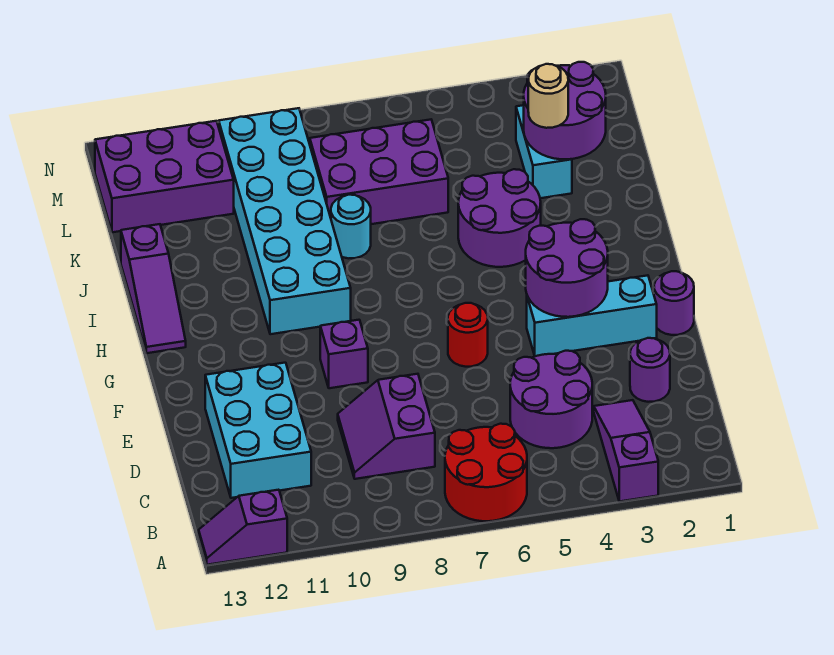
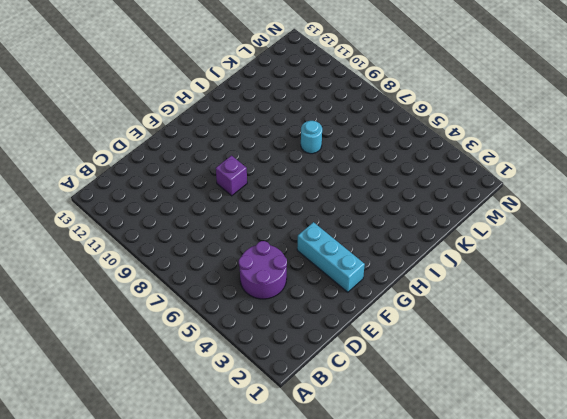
none -> purple 1x3 slope [594,400,658,501]
none -> red 2x2 round brick [445,424,527,521]
none -> purple 1x2 slope [199,490,287,565]

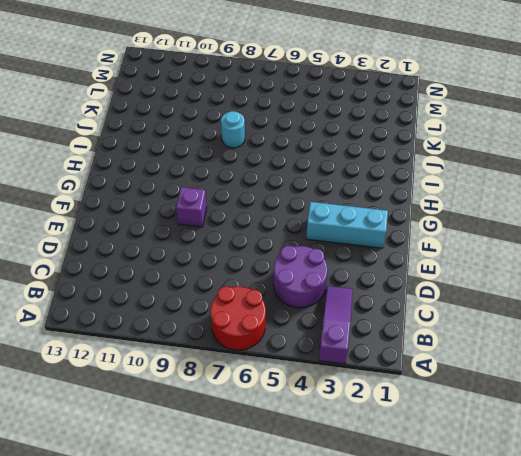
none -> purple 1x2 slope [199,490,287,565]
none -> purple 2x2 slope [338,374,435,479]
none -> cyan 2x3 brick [205,363,311,498]

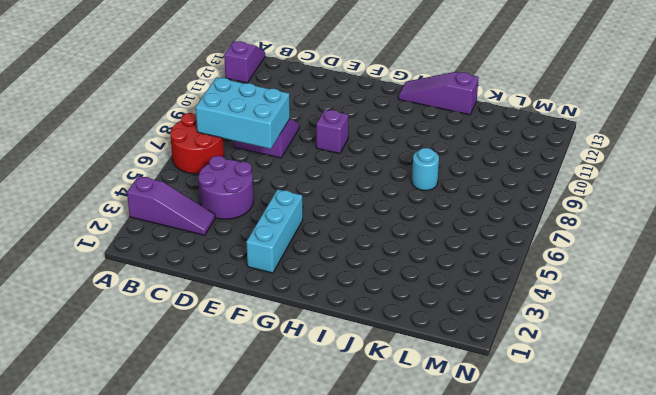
cyan 2x3 brick [196,77,290,149] -> cyan 2x3 brick moved to [205,363,311,498]
none -> purple 1x1 round brick [630,338,670,402]
none -> purple 1x1 round brick [654,271,694,335]
none -> red 1x1 round brick [448,303,488,367]

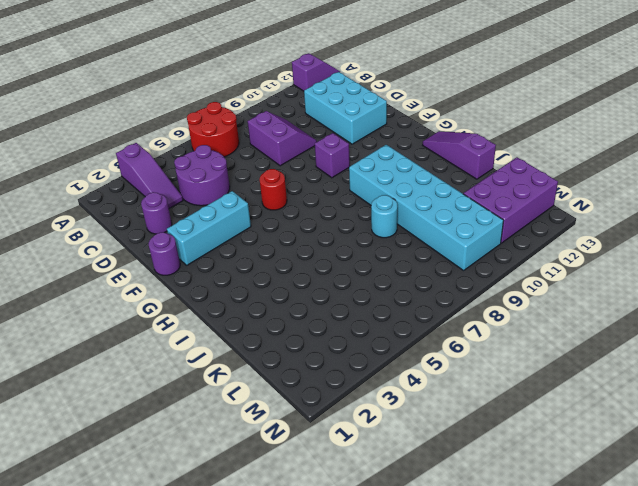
none -> purple 2x2 round brick [458,169,541,267]
none -> cyan 1x2 brick [516,105,572,198]
none -> purple 2x3 brick [310,120,448,224]

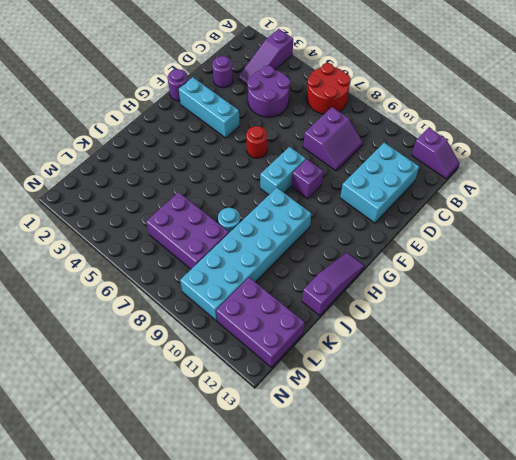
cyan 1x2 brick [260,147,306,195] -> cyan 1x2 brick moved to [516,105,572,198]
none -> purple 2x2 round brick [458,169,541,267]
none -> purple 2x2 round brick [526,219,608,317]
none -> purple 2x2 round brick [524,62,606,159]

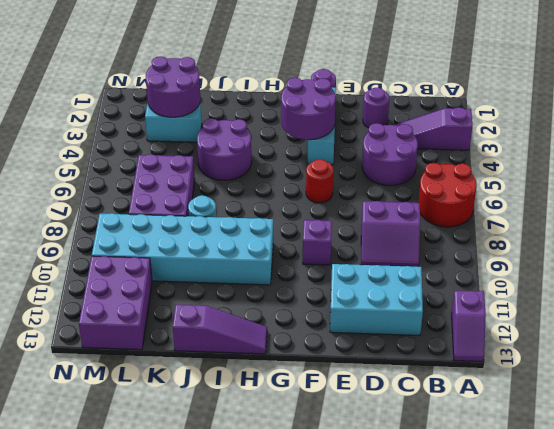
none -> tan 1x1 round brick [528,64,568,128]

